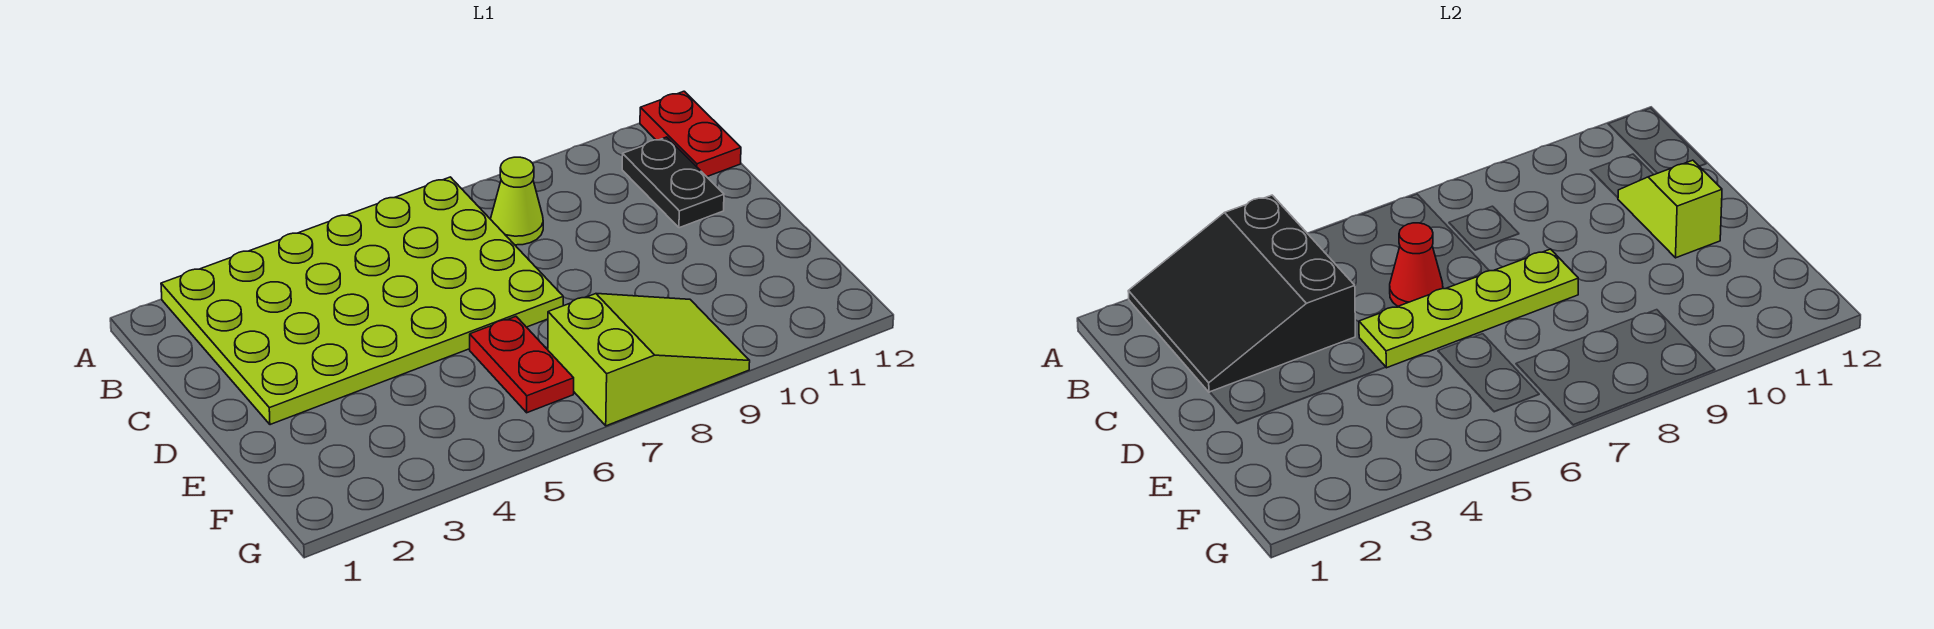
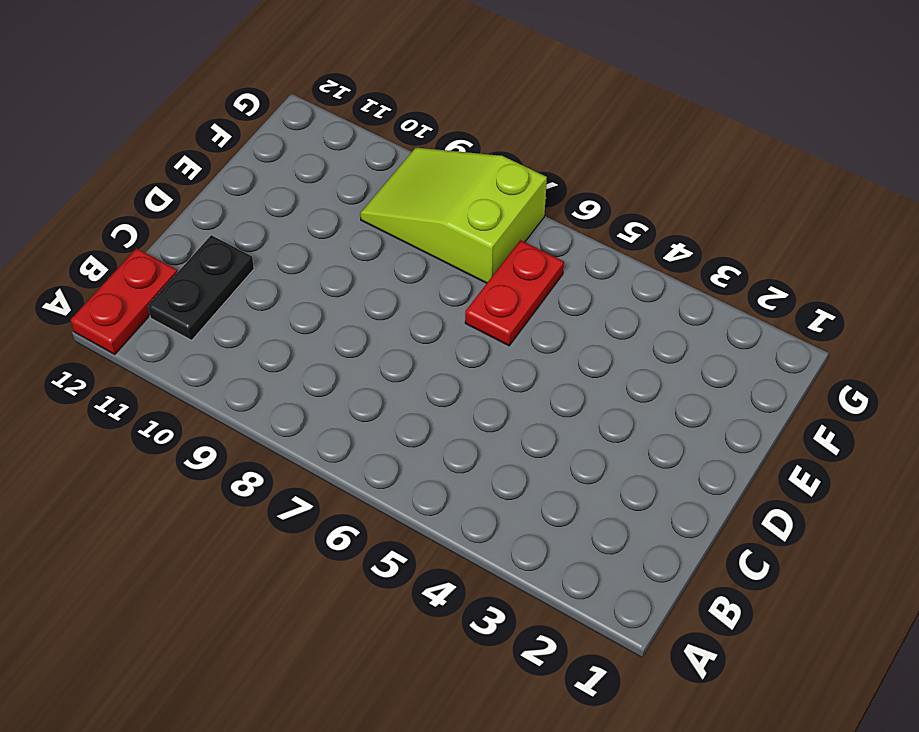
none -> lime 4x6 plate [161,177,563,425]
none -> lime 1x1 cone [491,157,543,245]

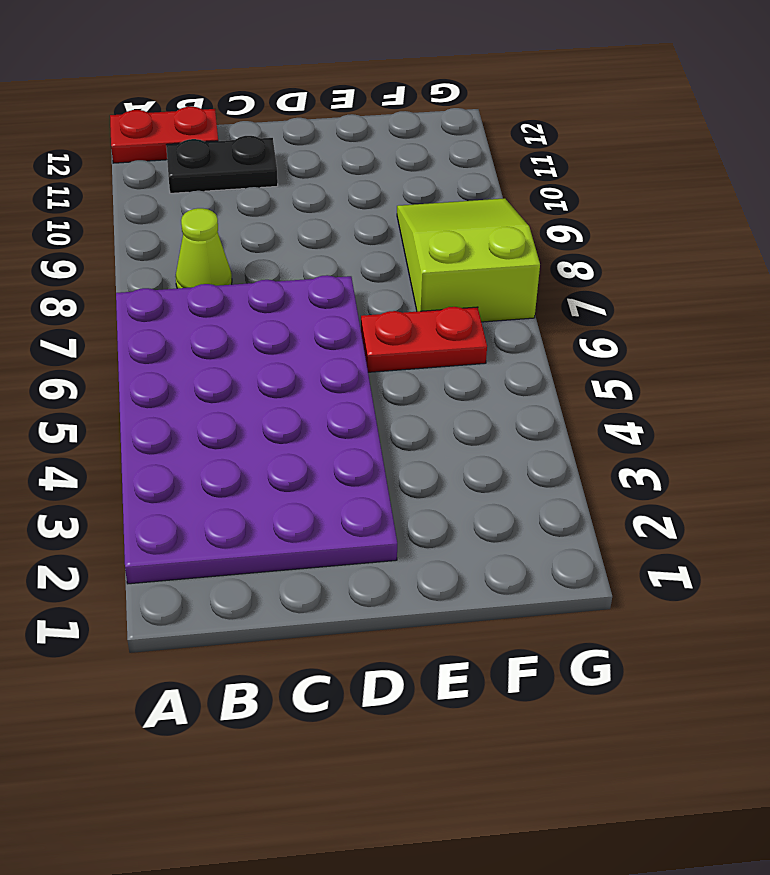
purple 4x6 plate [116,275,397,584] -> lime 4x6 plate [161,177,563,425]
none -> black 3x3 slope [1128,195,1355,392]
none -> red 1x1 cone [1390,223,1443,306]

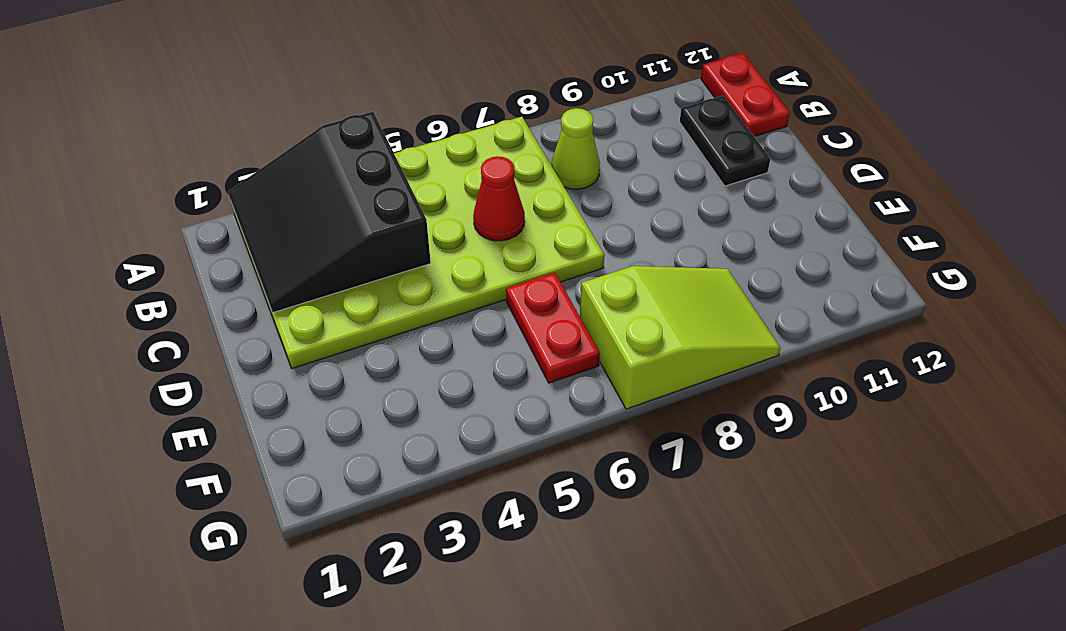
none -> lime 1x2 slope [1618,160,1722,258]
none -> lime 1x4 plate [1359,249,1578,368]

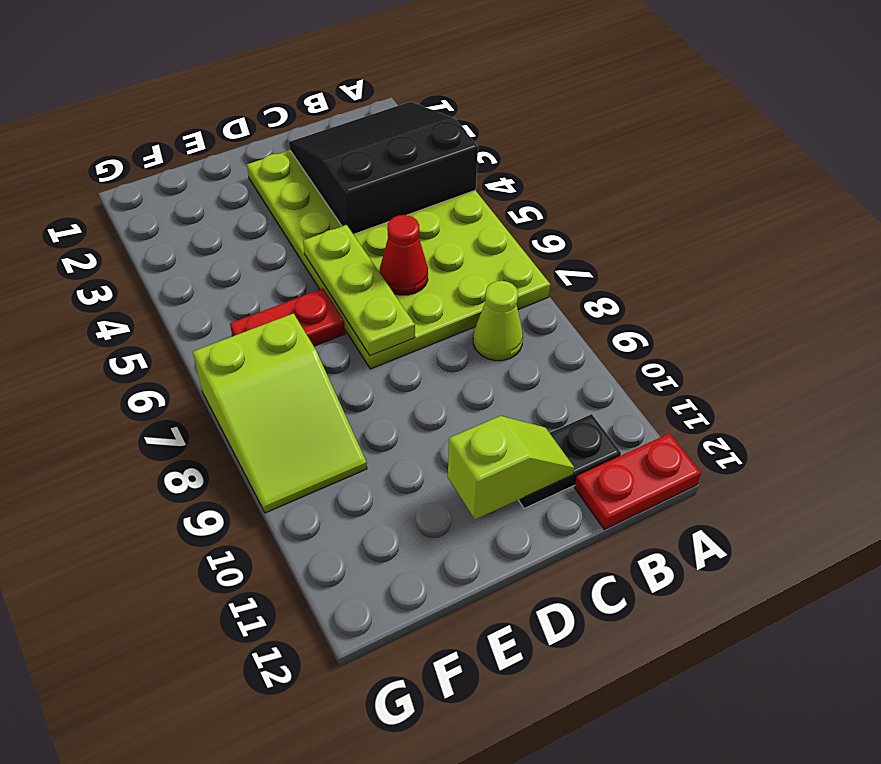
lime 1x3 plate [303,225,415,356] -> lime 1x4 plate [1359,249,1578,368]

